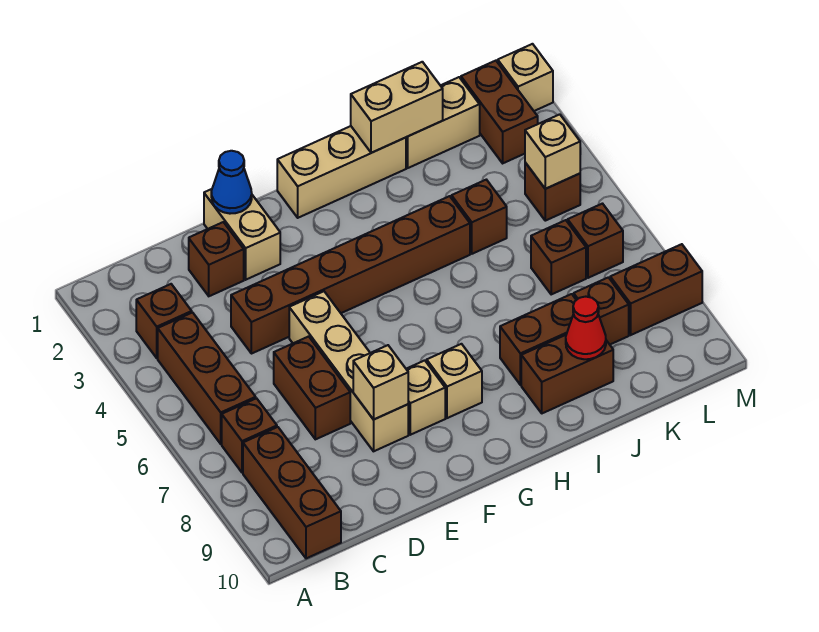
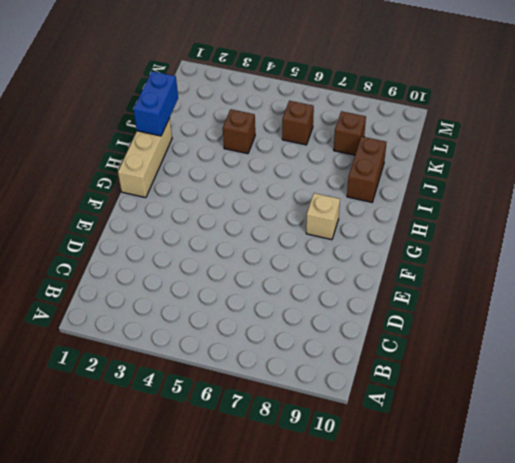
blue 1x2 brick [133,71,178,136] -> tan 1x2 brick [351,62,443,153]
none -> brown 1x1 brick [136,284,192,358]
none -> brown 1x3 brick [158,313,256,444]
none -> brown 1x1 brick [222,398,277,473]

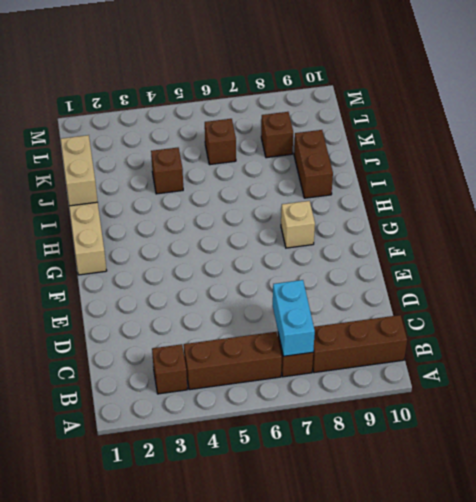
cyan 1x2 brick [273,280,315,356] -> none
none -> brown 1x1 brick [189,222,244,296]
none -> brown 1x6 brick [231,196,470,354]
none -> brown 1x2 brick [274,336,350,439]

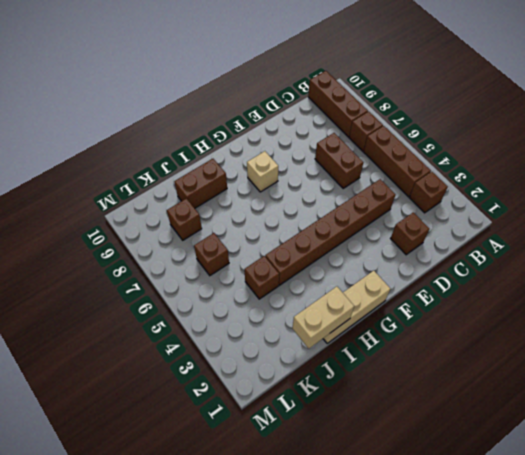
none -> tan 1x2 brick [204,189,280,280]
none -> tan 1x4 brick [289,291,408,451]
none -> tan 1x1 brick [406,360,445,435]

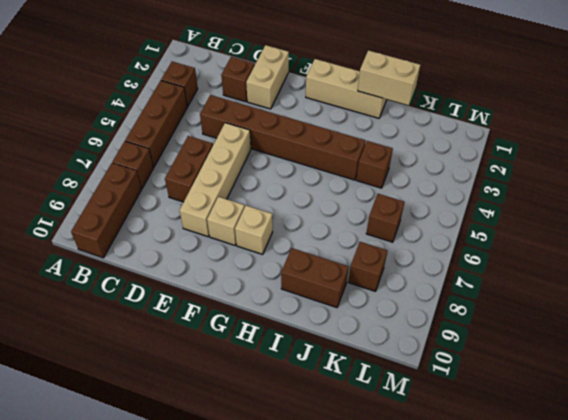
none -> brown 1x2 brick [500,294,576,385]
none -> tan 1x2 brick [406,77,480,168]
none -> brown 1x2 brick [461,61,538,163]

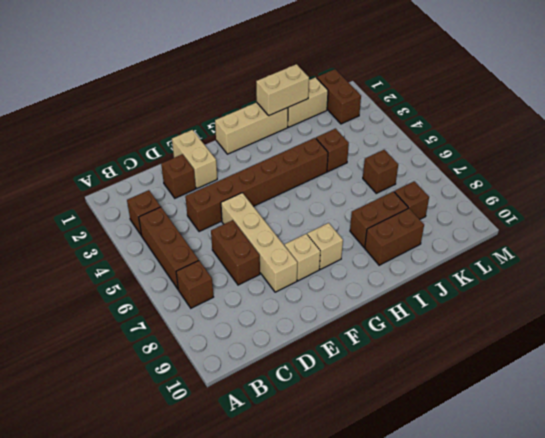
none -> brown 1x3 brick [243,427,341,558]
none -> brown 1x1 brick [525,163,580,221]
none -> brown 1x1 brick [568,204,623,278]

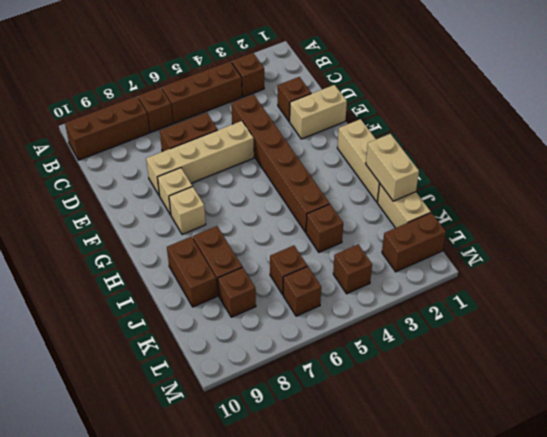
none -> brown 1x2 brick [610,244,702,335]
none -> tan 1x1 brick [498,44,553,111]
none -> blue 1x1 cone [211,151,252,214]

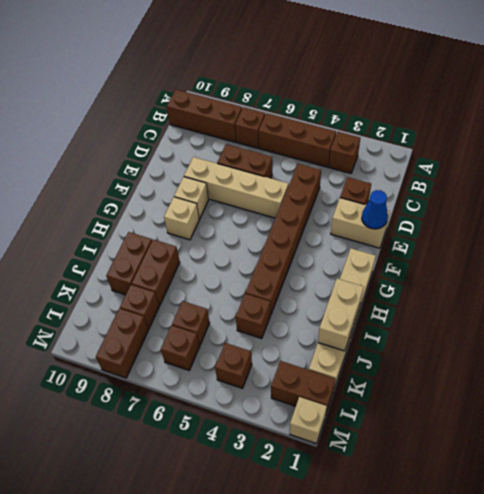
none -> tan 1x1 brick [353,345,408,420]
none -> red 1x1 cone [566,297,606,359]
none -> tan 1x1 brick [525,114,580,189]

